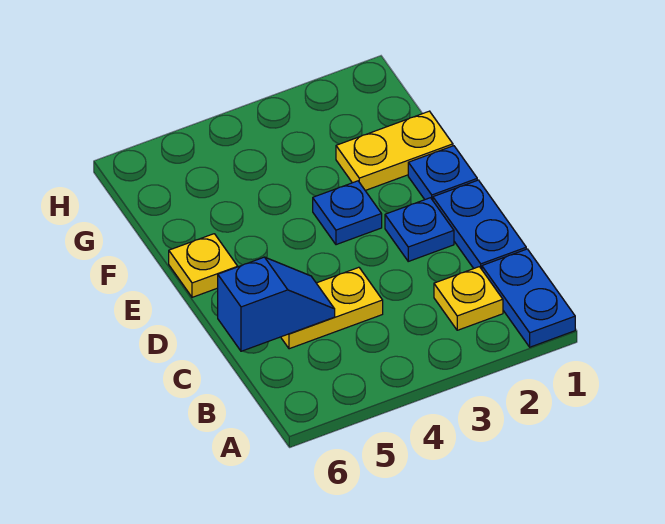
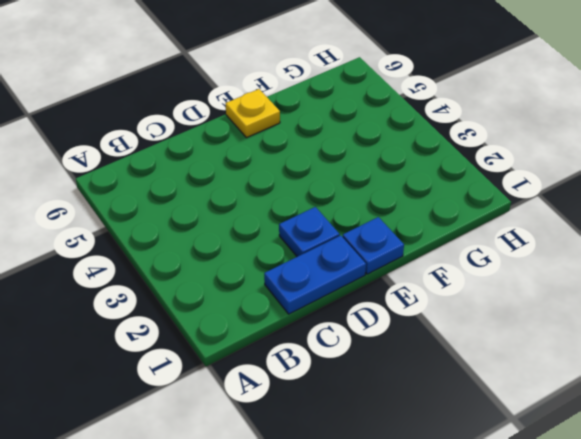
none -> blue 1x2 plate [482,249,575,347]
none -> yellow 1x1 plate [434,267,503,330]

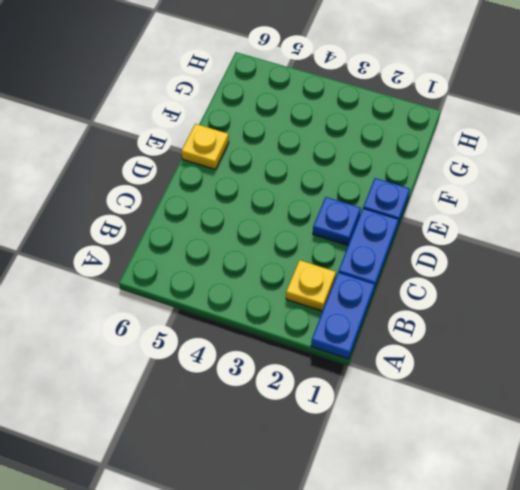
none -> yellow 1x2 plate [281,267,383,349]
none -> blue 1x1 plate [313,181,382,245]

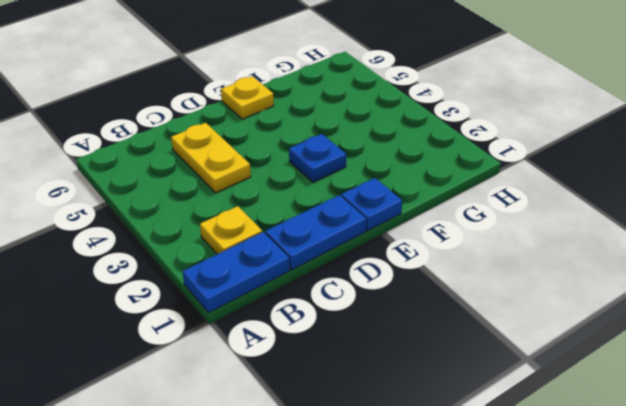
none -> blue 1x1 plate [385,198,454,261]
none -> yellow 1x2 plate [336,111,453,190]

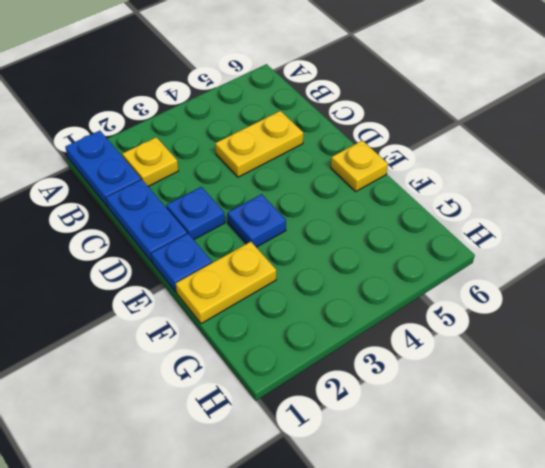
none -> blue 1x2 slope [218,257,335,351]

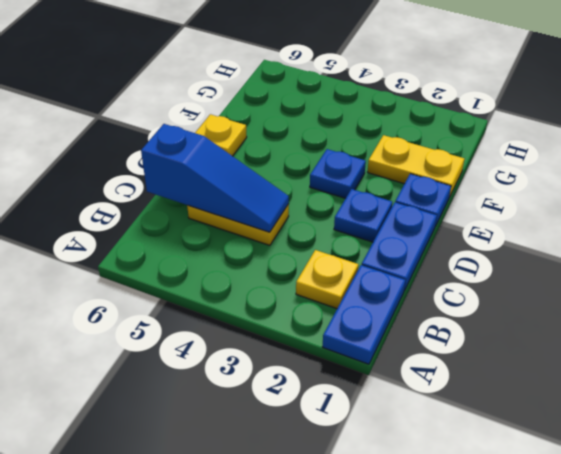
blue 1x3 slope [141,124,289,232] -> blue 1x2 slope [218,257,335,351]

